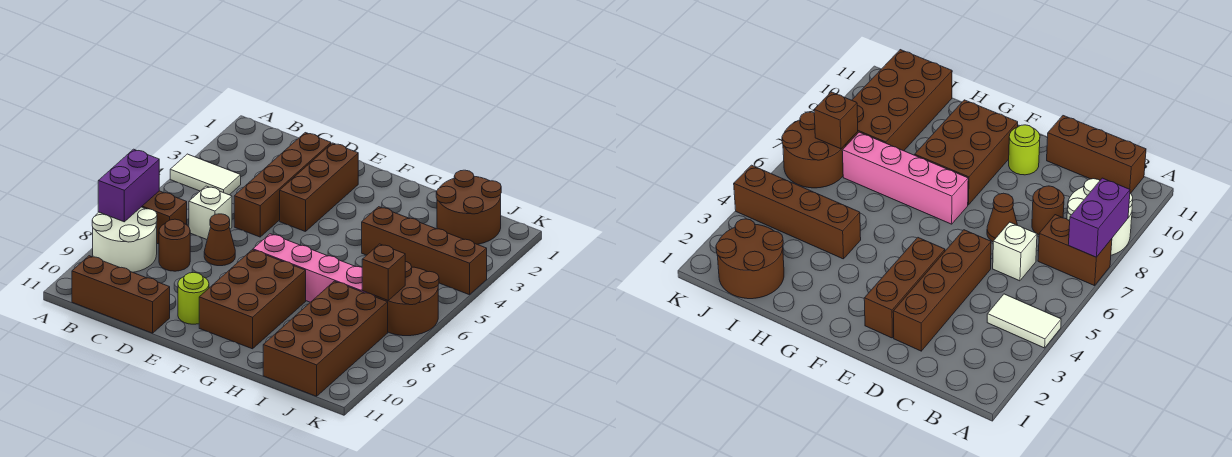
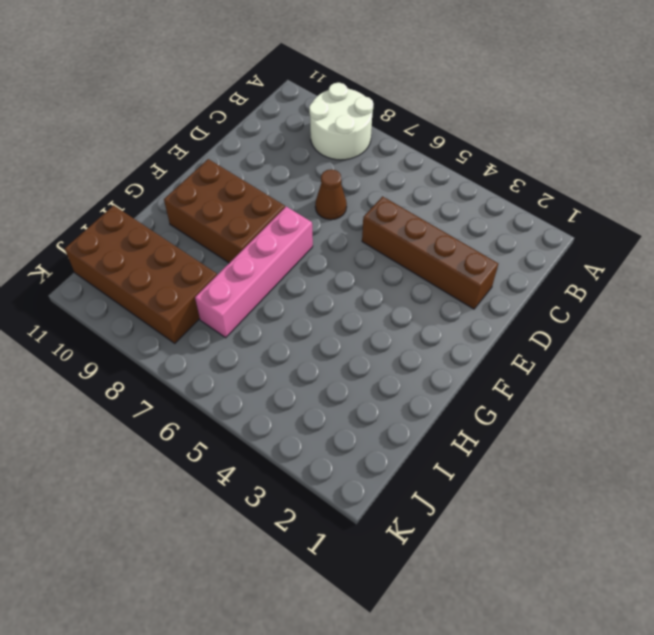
none -> white 1x2 tile [170,154,241,195]
none -> brown 1x2 brick [142,191,187,244]
none -> brown 1x3 brick [72,256,170,333]

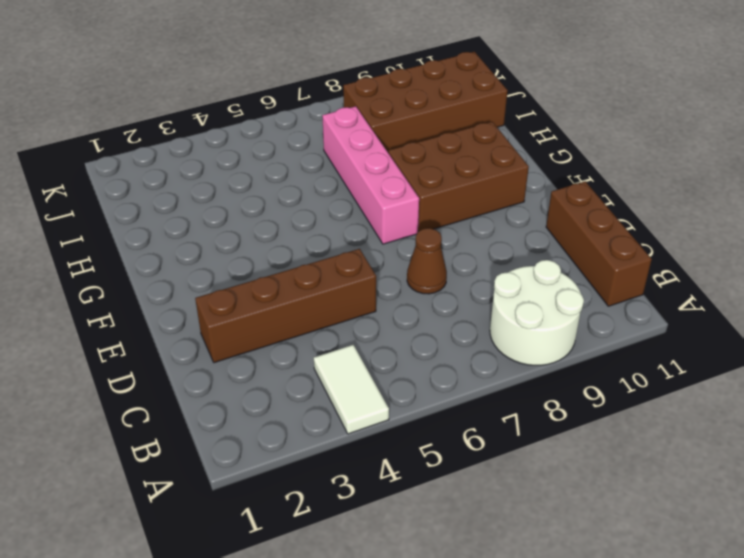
none -> brown 1x2 brick [142,191,187,244]
none -> white 1x1 brick [189,186,232,239]
none -> brown 1x1 round brick [159,219,190,271]

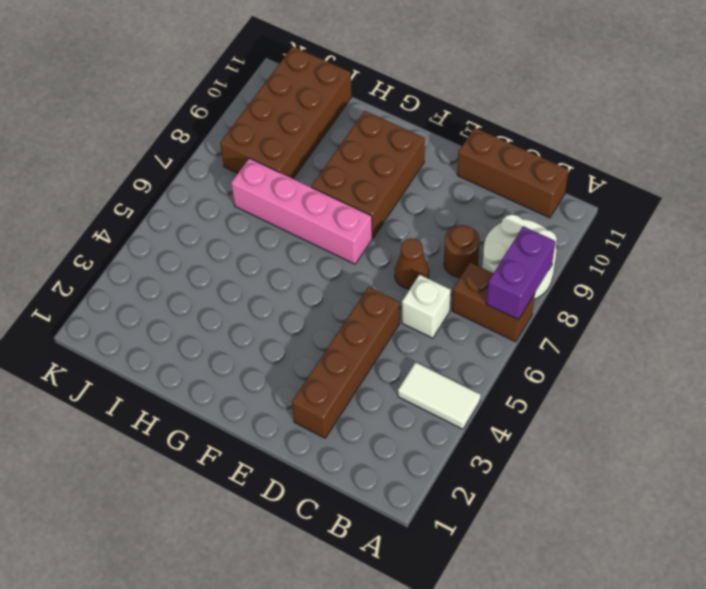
none -> brown 1x3 brick [280,143,358,232]
none -> lime 1x1 round brick [178,273,209,324]
none -> brown 1x4 brick [362,207,487,295]

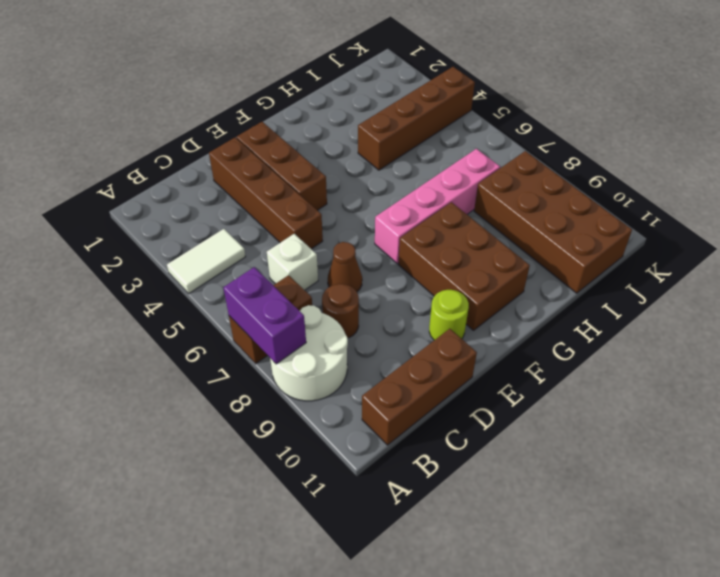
none -> brown 2x2 round brick [436,170,501,244]
none -> brown 2x2 round brick [375,262,439,336]
none -> brown 1x1 brick [362,244,405,301]

